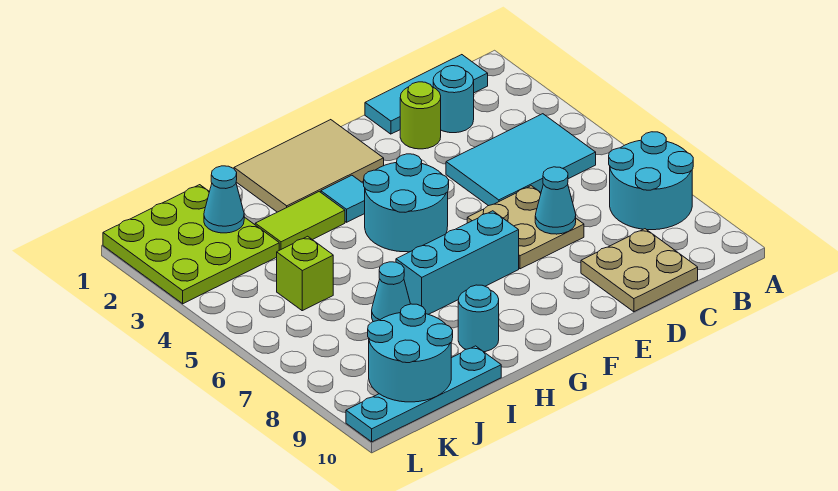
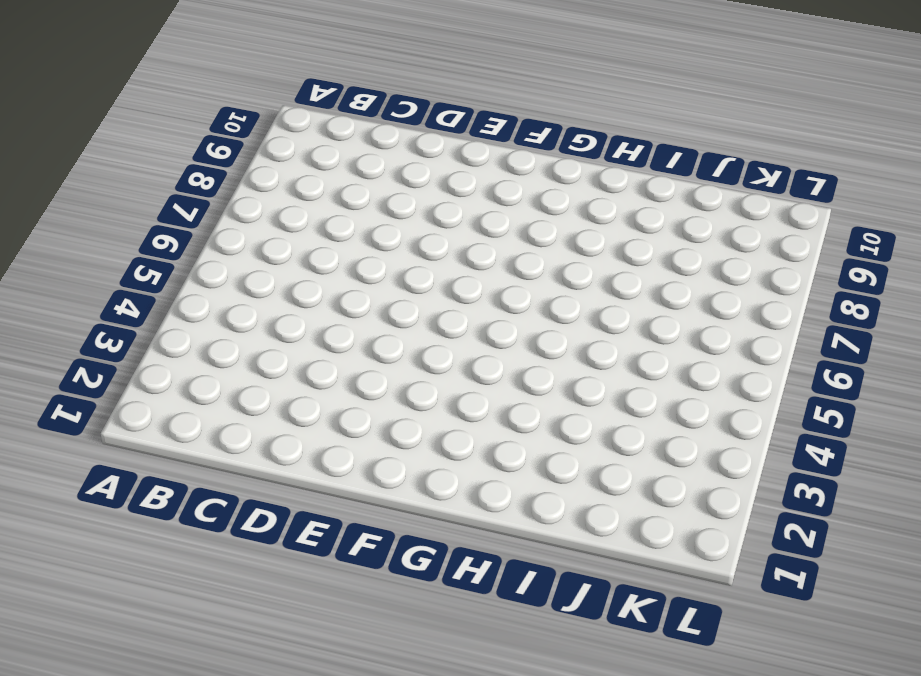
none -> cyan 2x2 round brick [609,132,693,230]
none -> cyan 1x3 tile [365,55,488,134]
none -> cyan 2x3 tile [446,114,596,206]

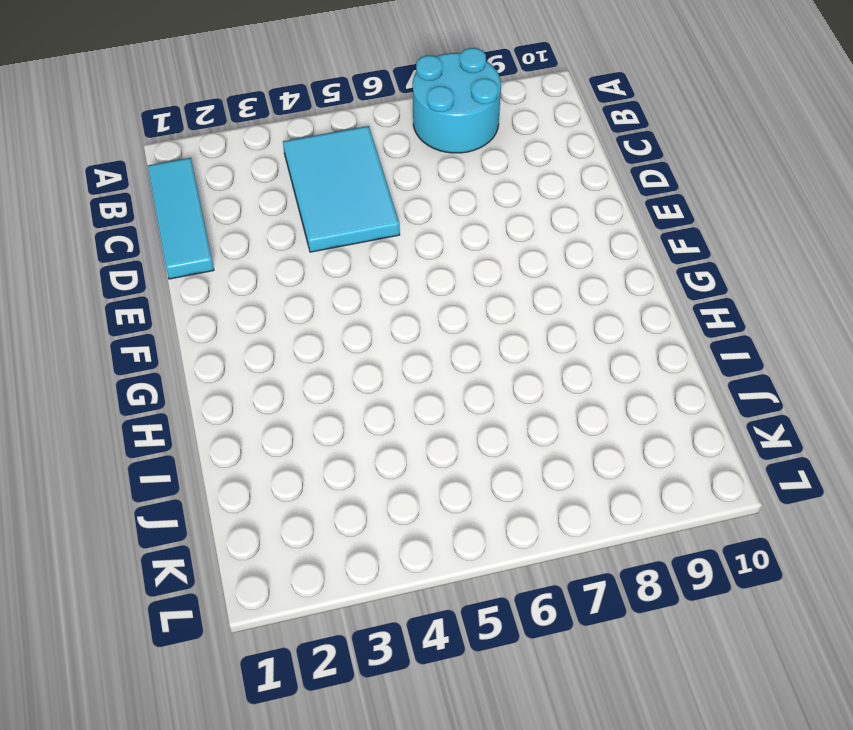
none -> cyan 1x1 round brick [433,66,474,133]
none -> tan 2x2 plate [581,229,698,312]
none -> lime 1x1 round brick [400,82,441,149]

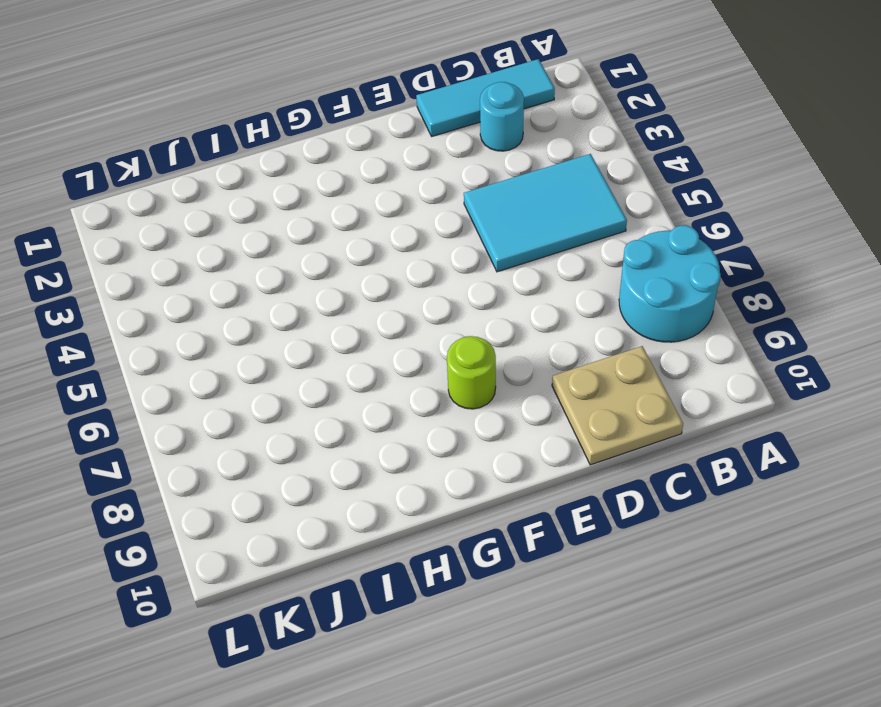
lime 1x1 round brick [447,336,496,409] -> lime 1x1 round brick moved to [400,82,441,149]
none -> tan 2x2 plate [467,186,584,269]
none -> tan 2x3 tile [234,120,384,212]
none -> cyan 2x2 round brick [364,154,449,252]

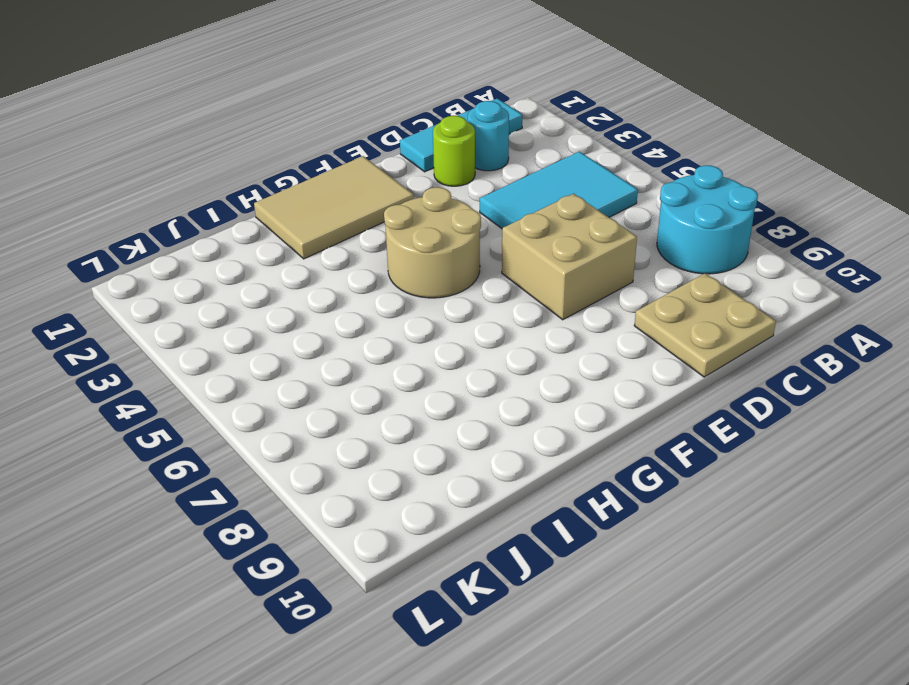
tan 2x2 brick [502,194,637,320] -> tan 2x2 plate [467,186,584,269]
tan 2x2 round brick [384,187,481,298] -> cyan 2x2 round brick [364,154,449,252]
none -> cyan 1x3 brick [396,211,519,314]
none -> cyan 1x1 tile [321,175,365,222]
none -> lime 1x2 tile [255,192,345,250]

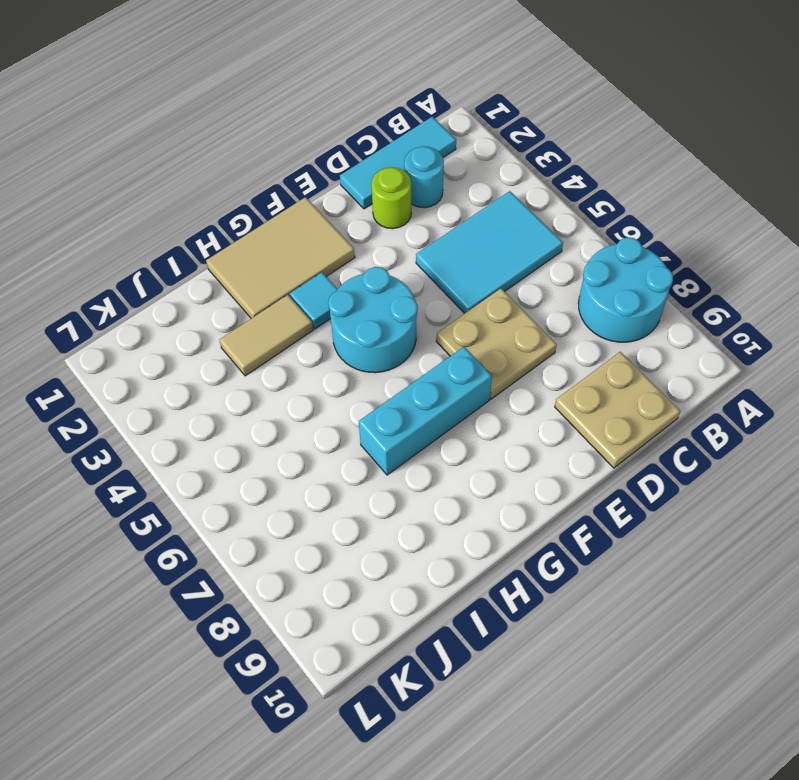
tan 1x2 tile [220,295,313,376] -> lime 1x2 tile [255,192,345,250]
none -> cyan 1x1 round brick [458,285,499,352]
none -> cyan 1x1 cone [372,262,410,322]
none -> cyan 1x4 plate [346,346,501,442]

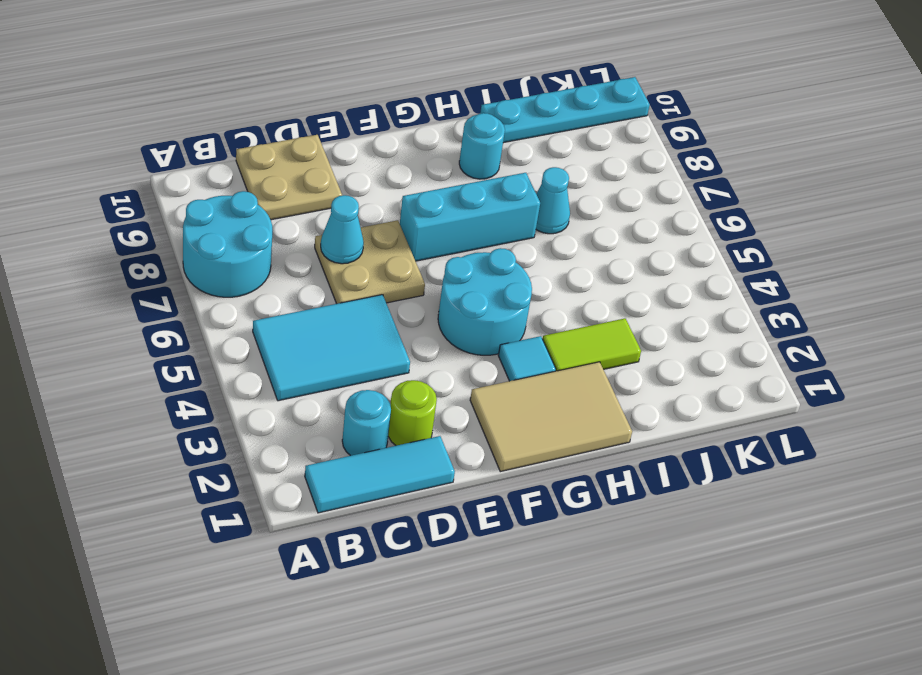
none -> lime 3x3 plate [103,185,279,304]
none -> lime 1x1 brick [277,236,333,311]
none -> cyan 1x1 cone [204,166,244,233]

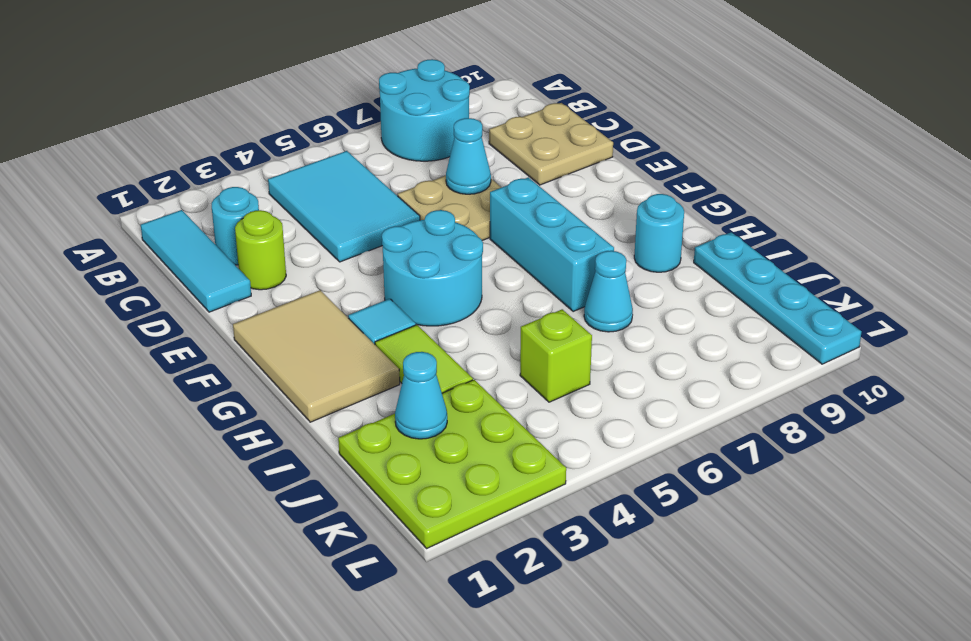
none -> cyan 2x2 round brick [368,304,453,402]

